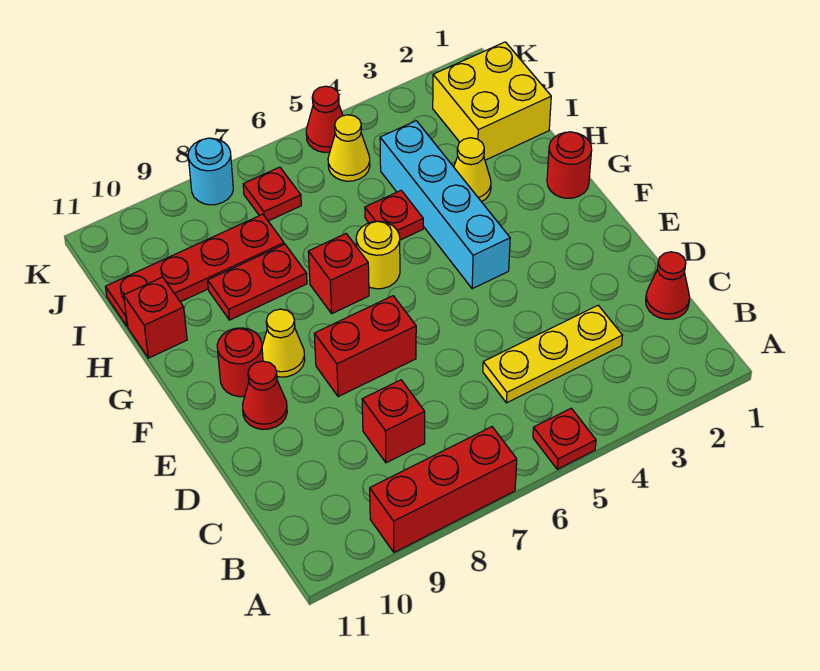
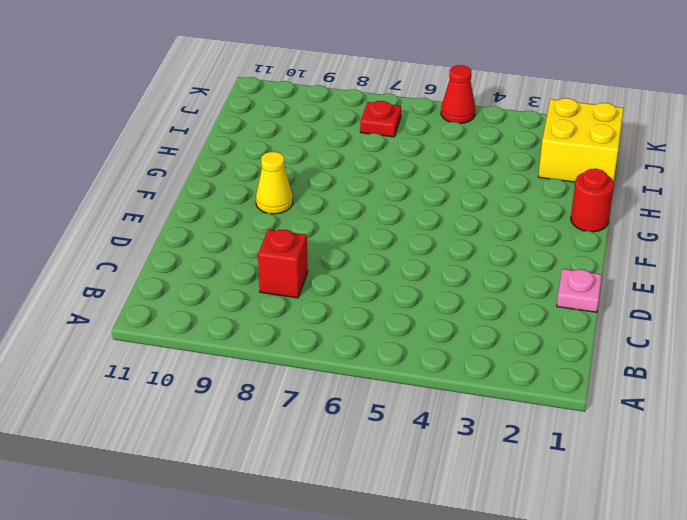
pink 1x1 plate [557,269,602,312] -> none
none -> red 1x1 plate [533,408,596,469]
none -> red 1x3 brick [370,427,517,552]
none -> red 1x1 cone [646,252,690,319]

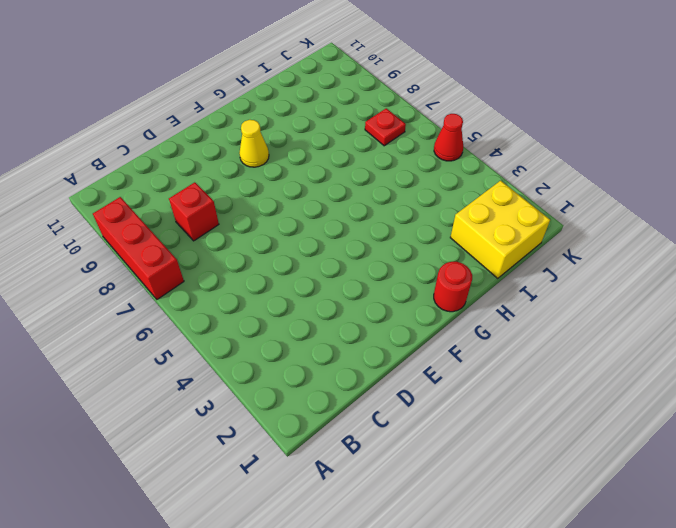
none -> red 1x1 plate [533,408,596,469]
none -> red 1x1 cone [646,252,690,319]
none -> yellow 1x3 plate [483,305,623,403]

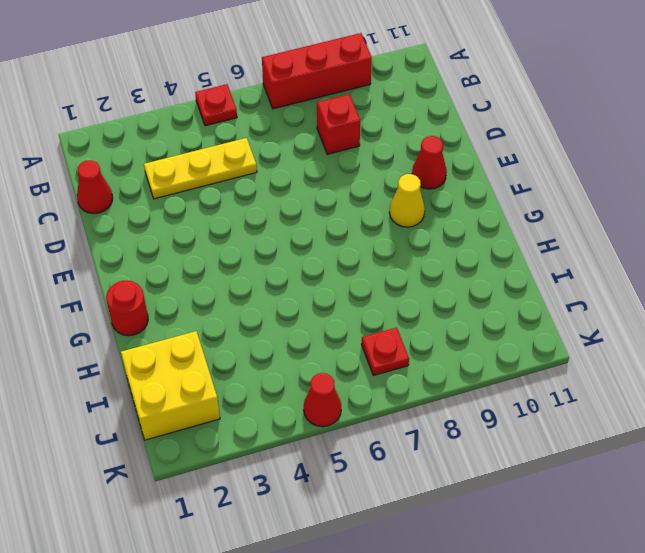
none -> red 1x2 brick [314,296,416,397]
none -> cyan 1x4 brick [380,121,510,289]
none -> red 1x1 round brick [217,328,263,397]

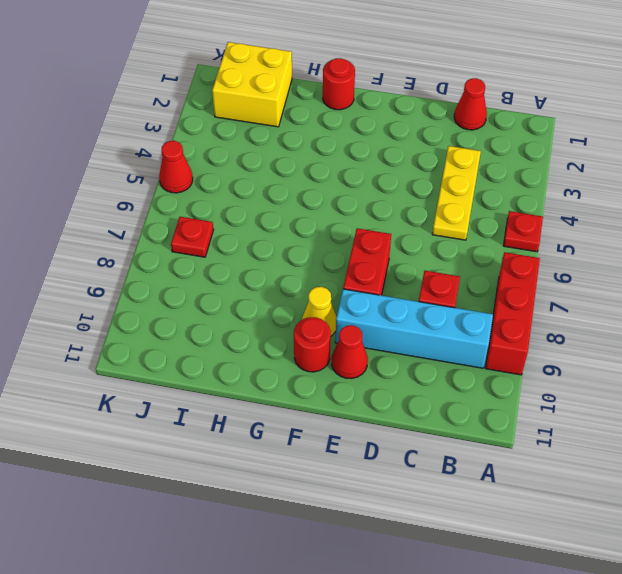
cyan 1x4 brick [335,289,493,368] -> cyan 1x4 brick moved to [380,121,510,289]
none -> yellow 1x1 round brick [356,221,400,289]
none -> red 1x1 brick [308,234,369,313]
none -> yellow 1x1 cone [454,138,491,202]

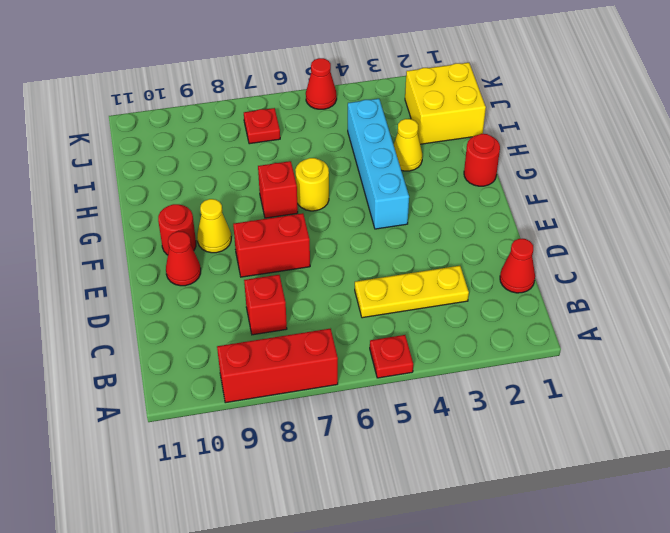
none -> red 1x1 plate [365,191,423,240]
none -> red 1x2 plate [208,244,307,320]
none -> red 1x1 brick [124,277,187,358]

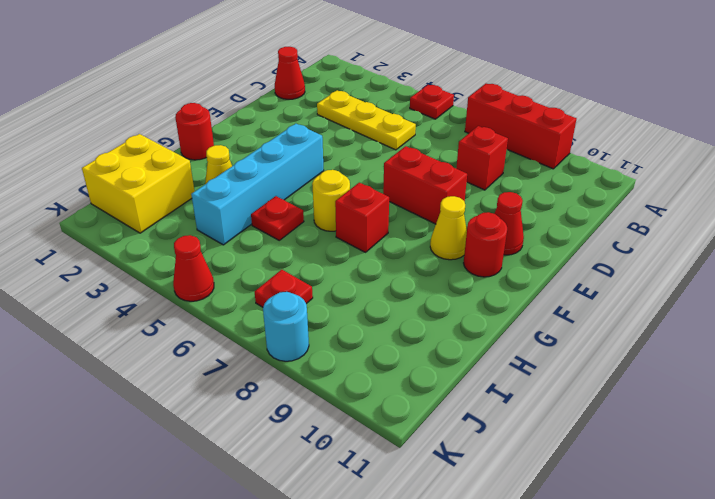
none -> red 1x2 plate [208,244,307,320]
none -> red 1x1 brick [124,277,187,358]
none -> red 1x4 plate [105,214,284,326]

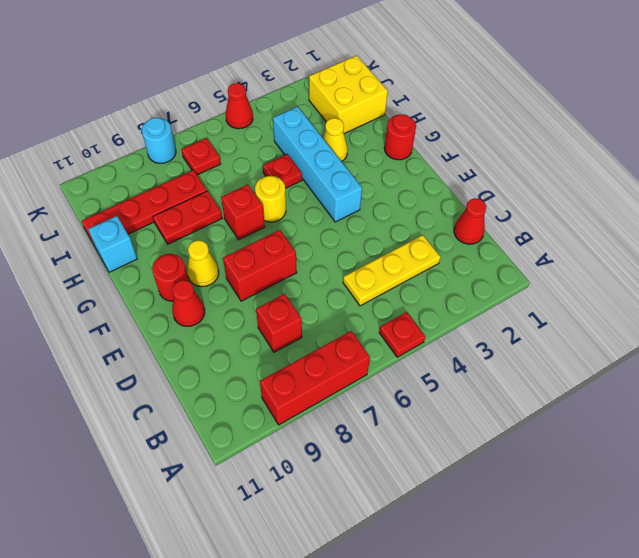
cyan 1x1 brick [88,216,137,272] -> red 1x1 brick [124,277,187,358]
none -> yellow 1x1 cone [328,115,370,181]

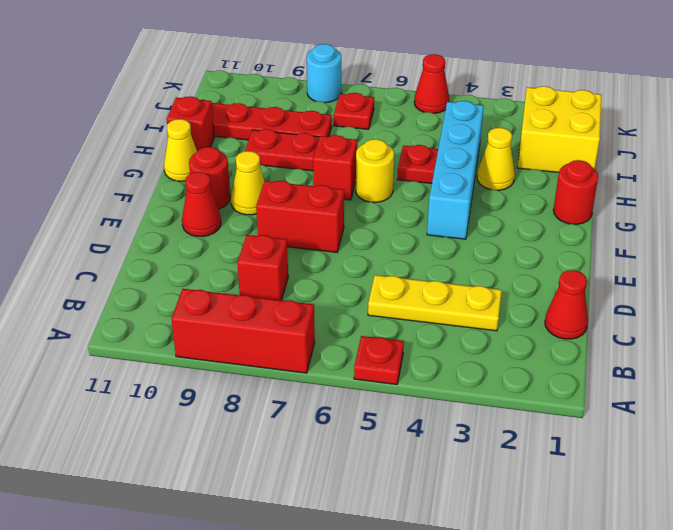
yellow 1x1 cone [164,119,197,181] -> yellow 1x1 cone moved to [328,115,370,181]

